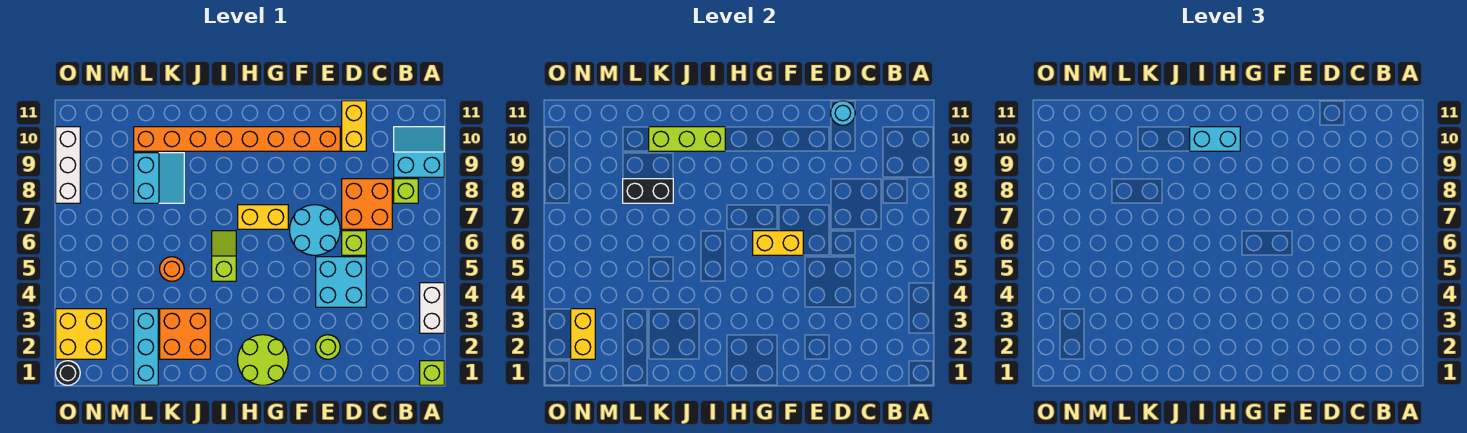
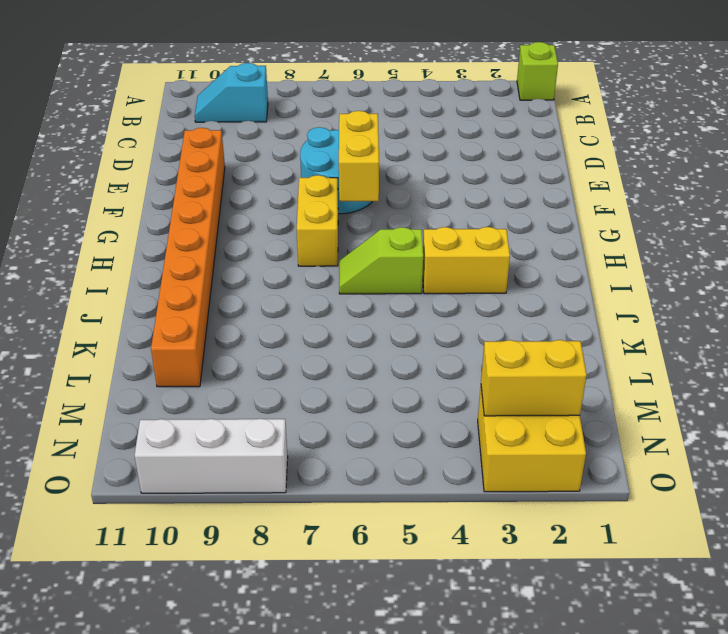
cyan 1x2 slope [195,63,268,122] -> cyan 2x2 slope [394,127,444,177]
yellow 1x2 brick [423,227,510,294] -> yellow 1x2 brick moved to [342,101,366,151]
none -> white 1x2 brick [420,283,444,333]
none -> lime 1x1 brick [394,179,418,203]
none -> orange 2x2 brick [342,179,392,229]

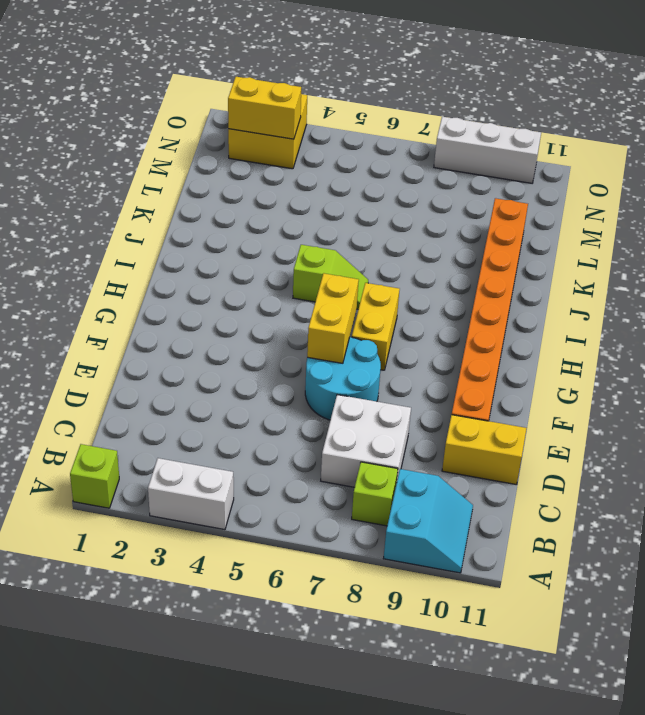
white 2x2 brick [321,395,411,487] -> orange 2x2 brick [342,179,392,229]
none -> cyan 2x2 brick [316,257,366,307]
none -> lime 1x1 brick [342,231,366,255]
none -> lime 1x1 round brick [316,335,340,359]

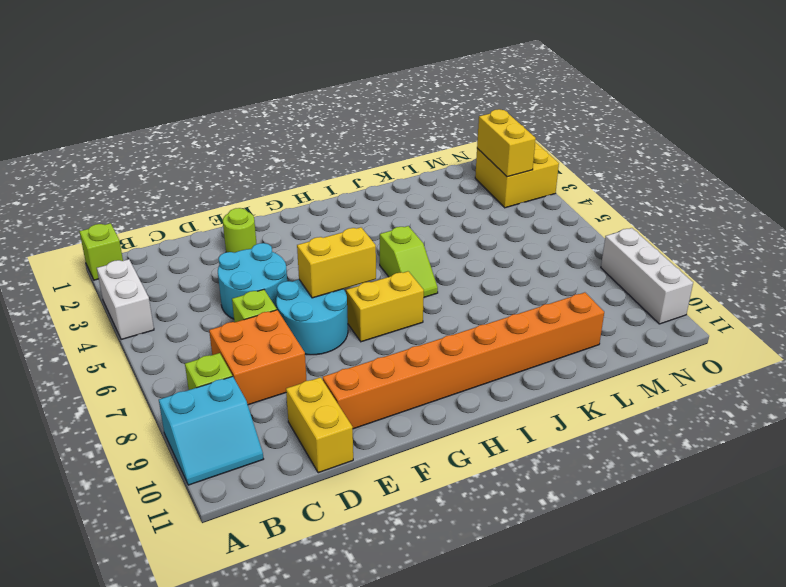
cyan 2x2 round brick [218,243,287,319] -> cyan 2x2 brick [316,257,366,307]
none -> lime 2x2 round brick [238,335,288,385]
none -> orange 2x2 brick [160,309,210,359]
none -> orange 1x1 round brick [160,257,184,281]

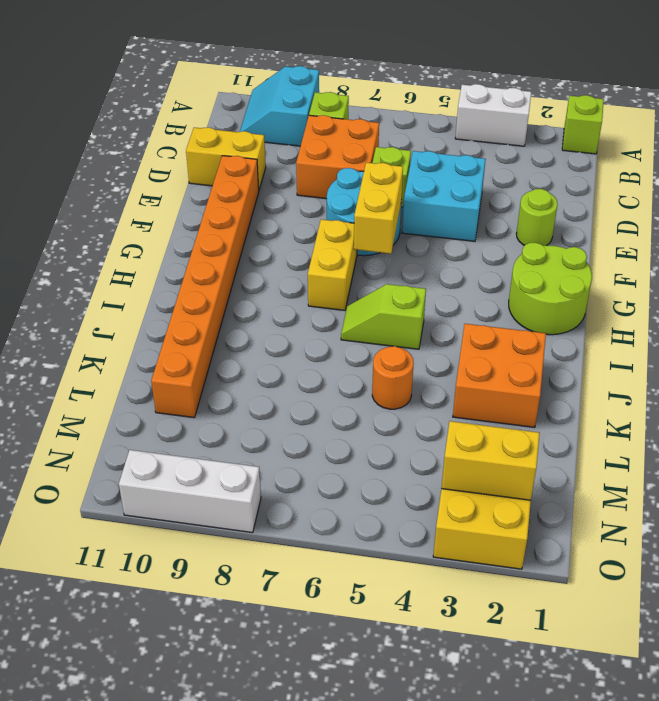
none -> cyan 2x2 slope [134,153,184,203]
none -> cyan 1x3 brick [134,309,158,385]
none -> black 1x1 round brick [56,361,80,385]

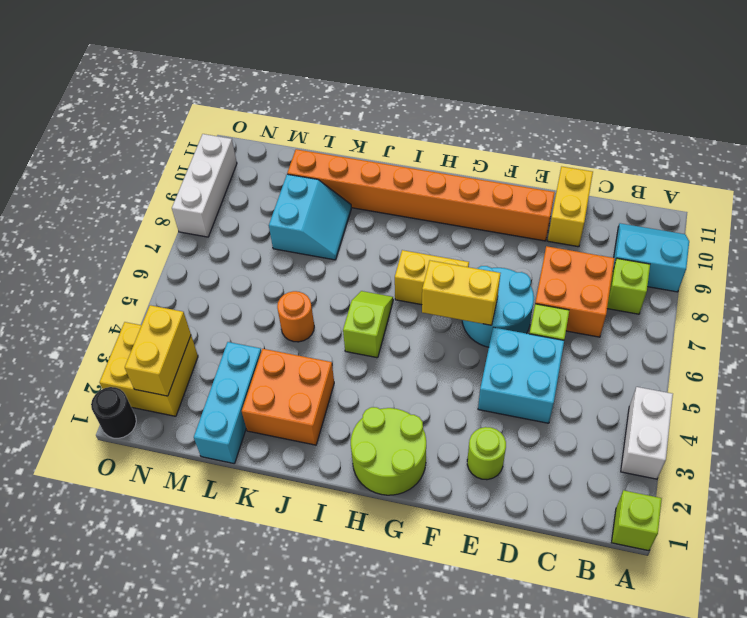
none -> cyan 1x1 round brick [831,101,855,125]
none -> lime 1x3 brick [649,127,725,151]
none -> black 1x2 brick [623,179,673,203]

